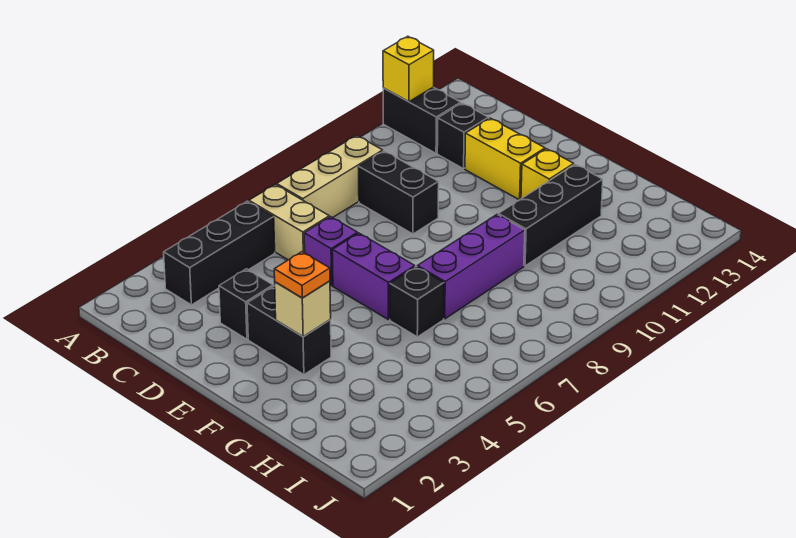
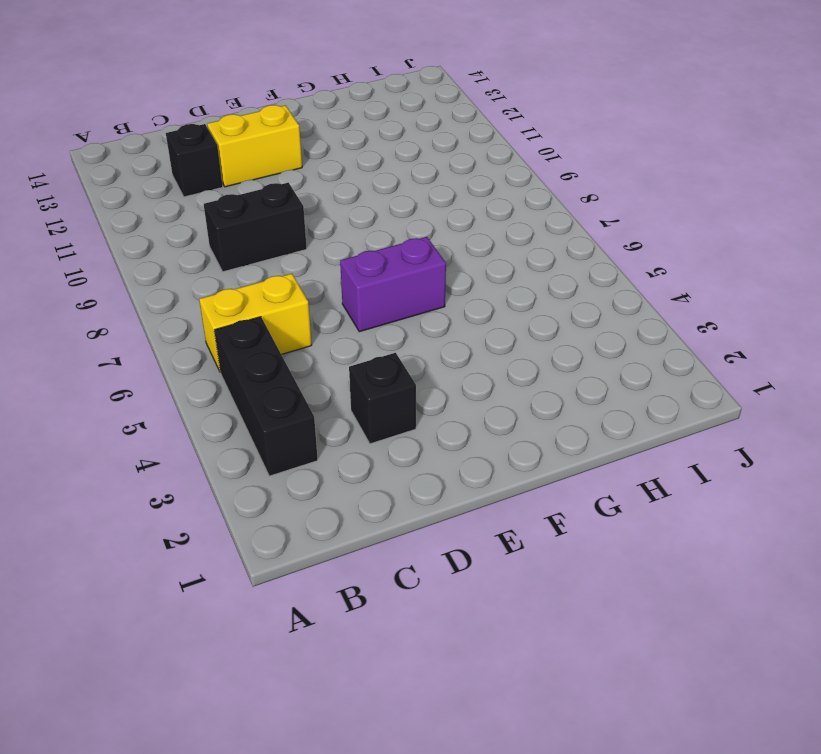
yellow 1x2 brick [199,274,312,371] -> tan 1x2 brick [249,184,329,260]
none -> black 1x2 brick [383,87,461,153]
none -> tan 1x3 brick [277,135,383,218]
none -> purple 1x1 brick [304,217,357,286]

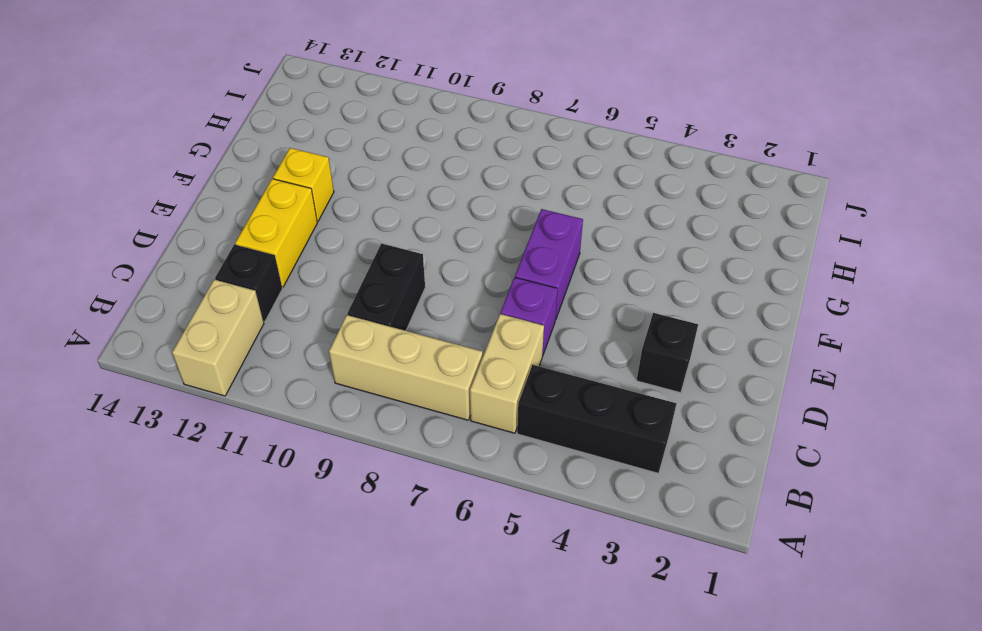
tan 1x2 brick [172,280,264,396] -> black 1x2 brick [383,87,461,153]
none -> black 1x2 brick [247,286,331,375]
none -> black 1x1 brick [390,267,444,337]
none -> purple 1x3 brick [417,214,525,319]

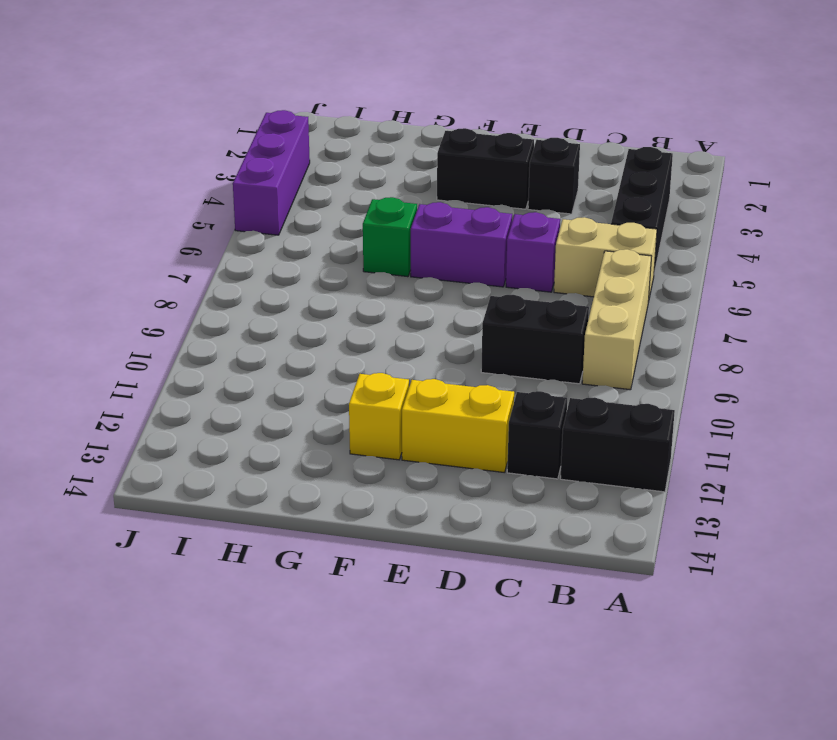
green 1x1 brick [363,197,417,277] -> black 1x1 brick [390,267,444,337]
purple 1x3 brick [233,110,310,235] -> purple 1x3 brick moved to [417,214,525,319]
none -> black 1x3 brick [498,164,603,266]
none -> yellow 1x1 brick [383,36,434,102]
none -> tan 1x1 brick [275,281,331,337]

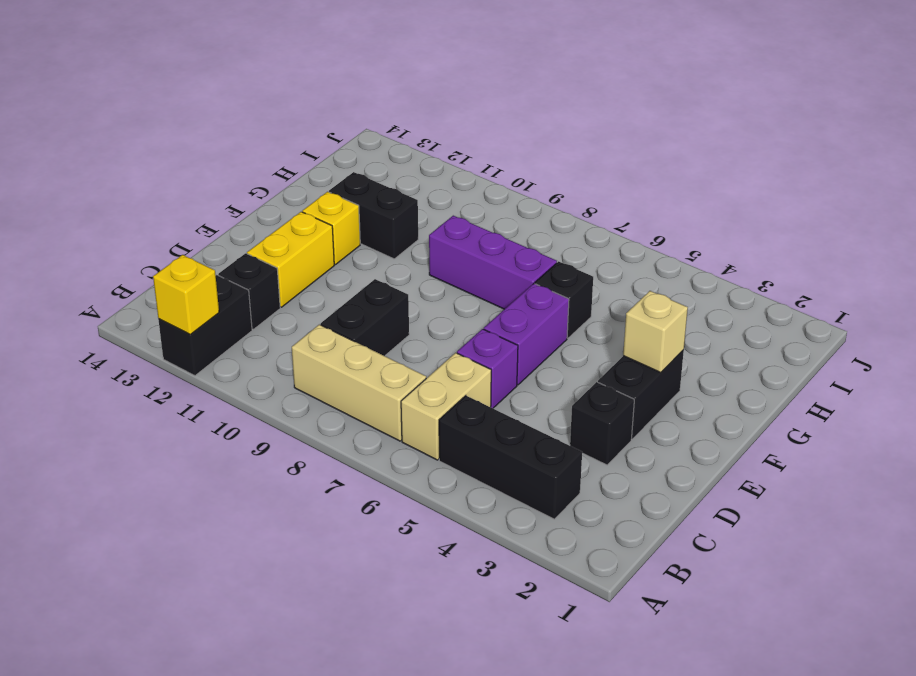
black 1x2 brick [329,172,418,259] -> black 1x3 brick [498,164,603,266]
none -> orange 1x1 plate [274,252,330,298]

